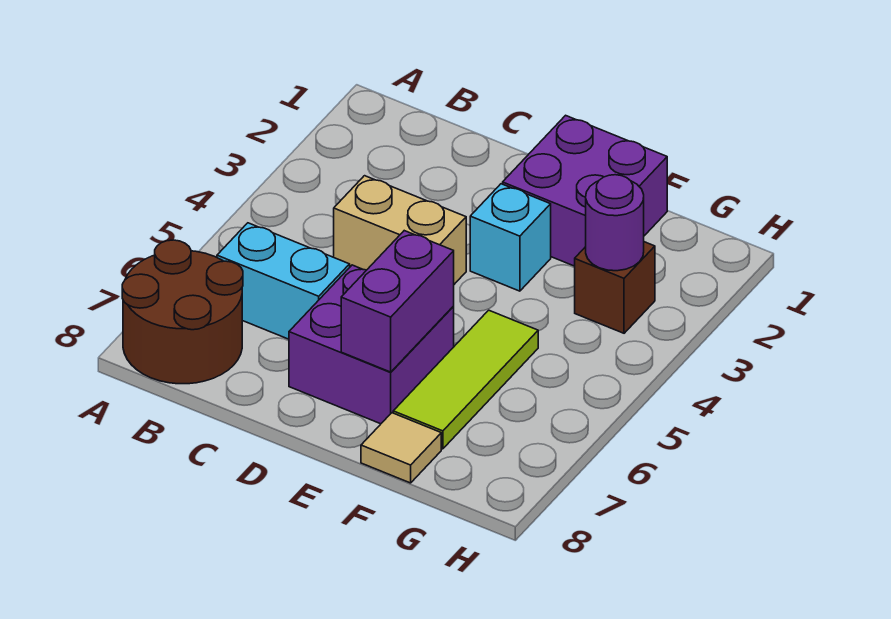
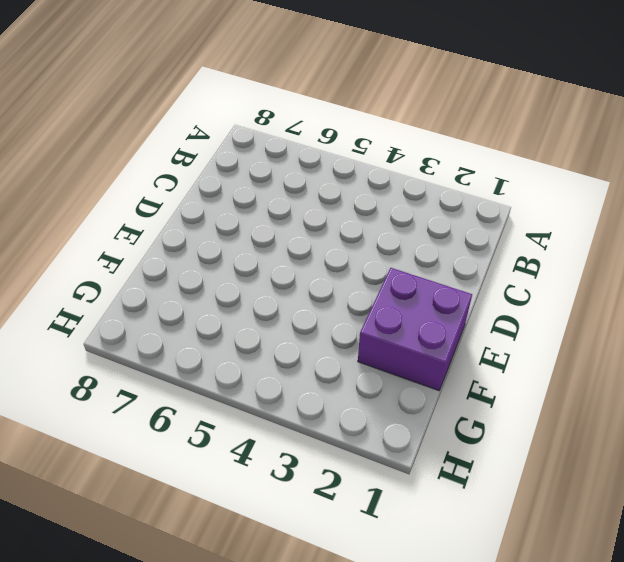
none -> brown 2x2 round brick [122,240,243,384]
none -> cyan 1x2 brick [217,223,350,339]

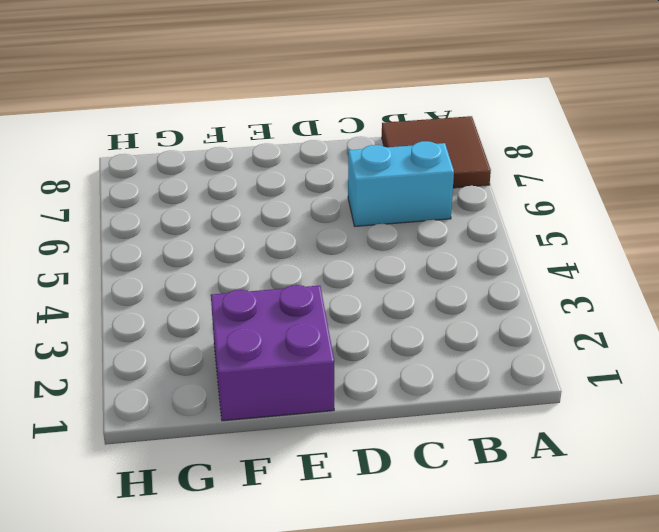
brown 2x2 tile [382,116,491,188] -> brown 2x2 round brick [122,240,243,384]
none -> tan 1x2 brick [334,176,466,284]
none -> purple 2x2 brick [289,265,454,424]

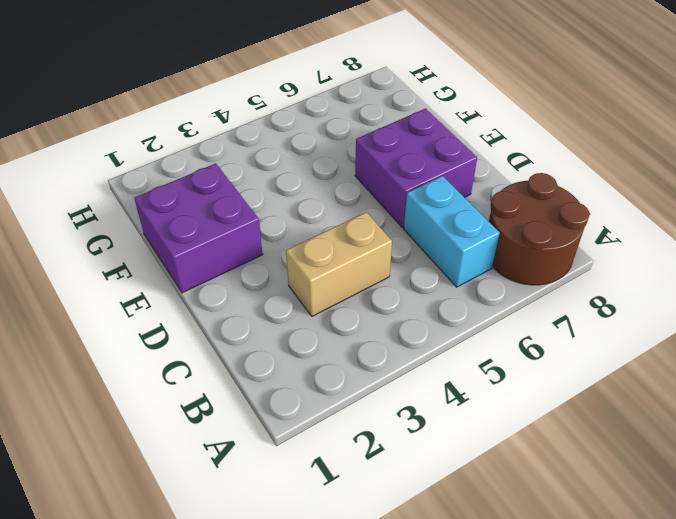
tan 1x2 brick [286,212,392,316] -> tan 1x2 brick turned to [334,176,466,284]
none -> cyan 1x1 brick [470,184,551,291]
none -> lime 1x3 tile [393,310,538,449]

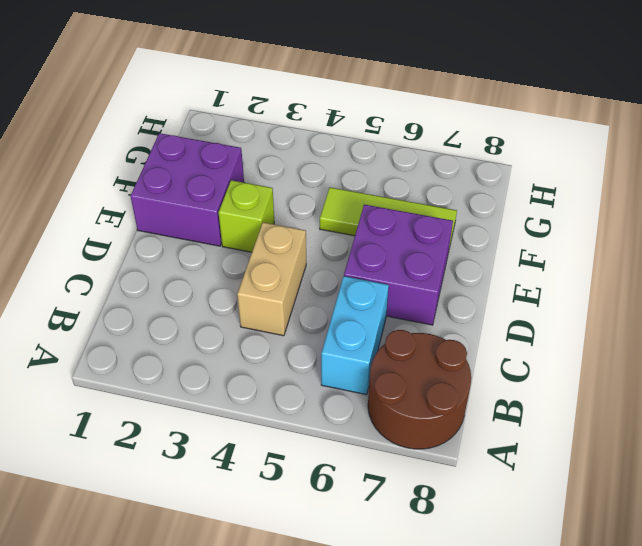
lime 1x1 brick [219,180,274,252] -> cyan 1x1 brick [470,184,551,291]
none -> tan 1x1 tile [361,413,441,483]
none -> brown 1x1 brick [575,242,655,333]

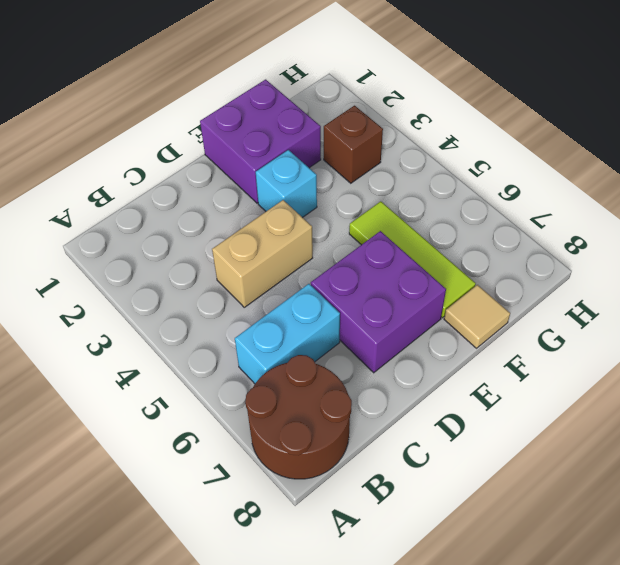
none -> purple 1x2 brick [341,231,454,372]
none -> purple 1x1 round brick [586,175,644,271]

